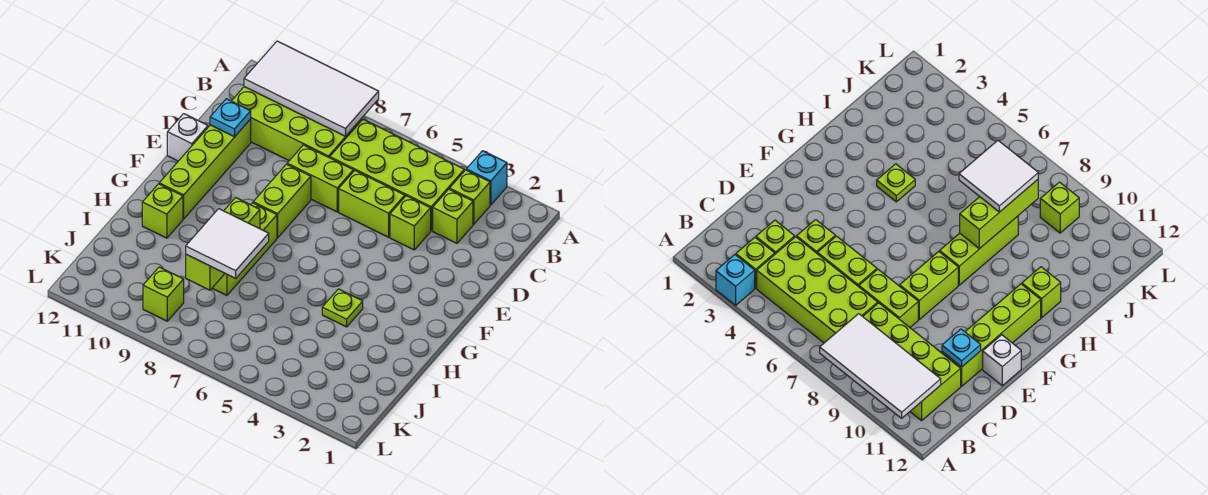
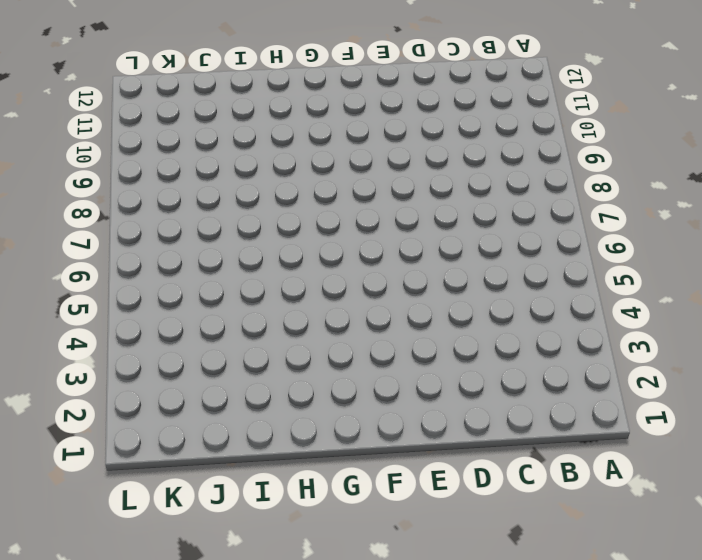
none -> cyan 1x1 brick [466,151,507,205]
none -> lime 1x1 brick [450,170,490,224]
none -> lime 2x4 brick [330,119,464,231]

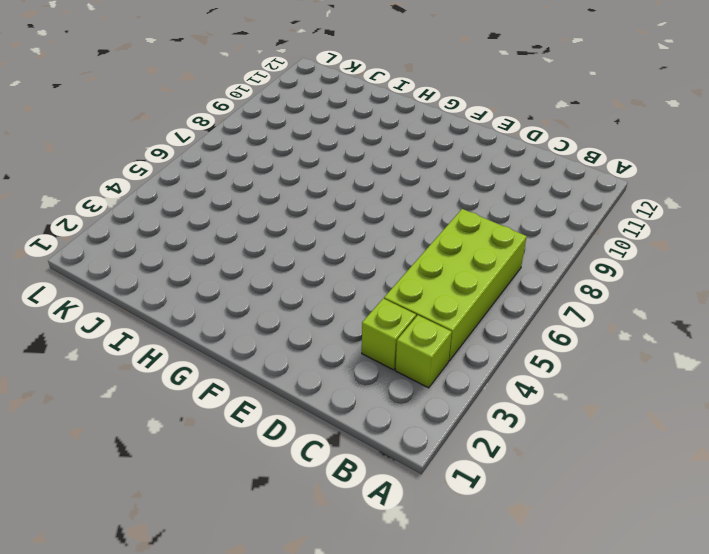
none -> cyan 1x1 brick [466,151,507,205]
none -> lime 2x4 brick [232,87,362,161]
none -> lime 1x1 brick [390,196,431,250]

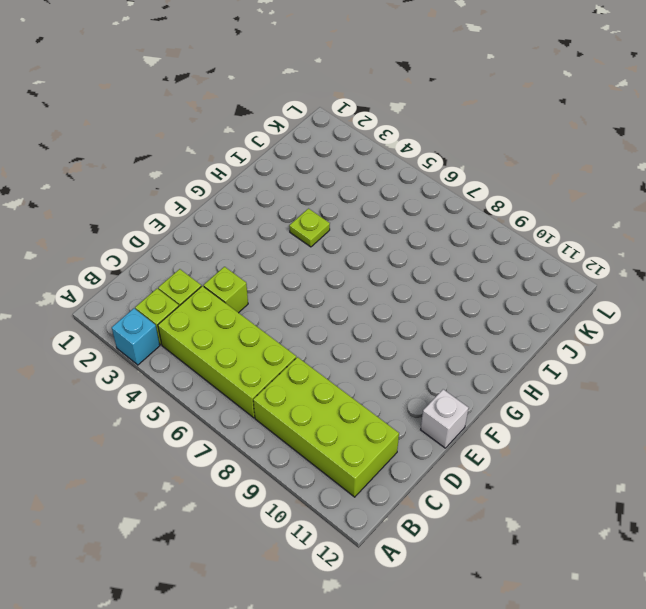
none -> lime 1x2 brick [339,171,405,237]
none -> lime 1x2 brick [287,145,353,212]
none -> lime 1x4 brick [159,119,251,219]

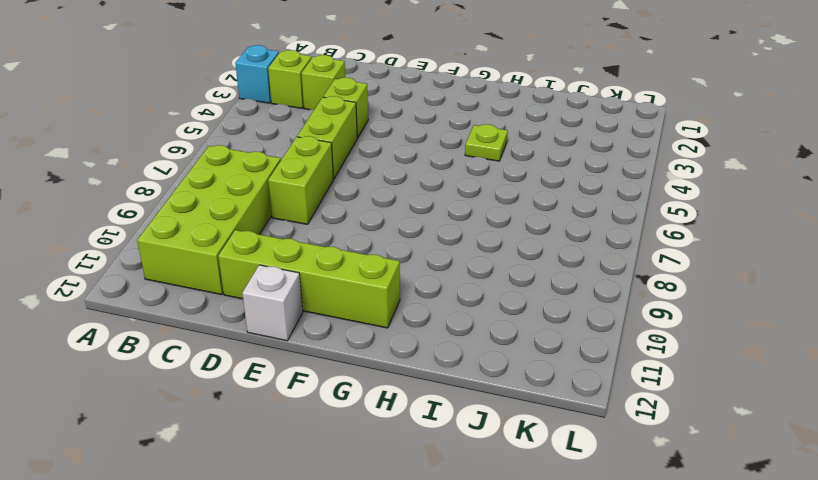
none -> lime 2x4 brick [330,119,464,231]
none -> lime 1x2 brick [253,164,311,238]
none -> lime 1x3 brick [212,203,277,295]

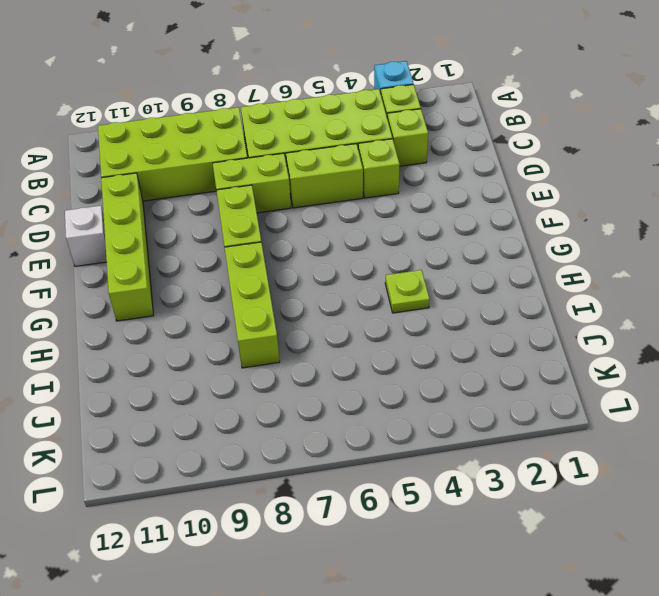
none -> lime 1x1 brick [142,184,183,238]
none -> lime 1x1 brick [143,267,184,321]
none -> white 2x4 tile [244,41,379,137]

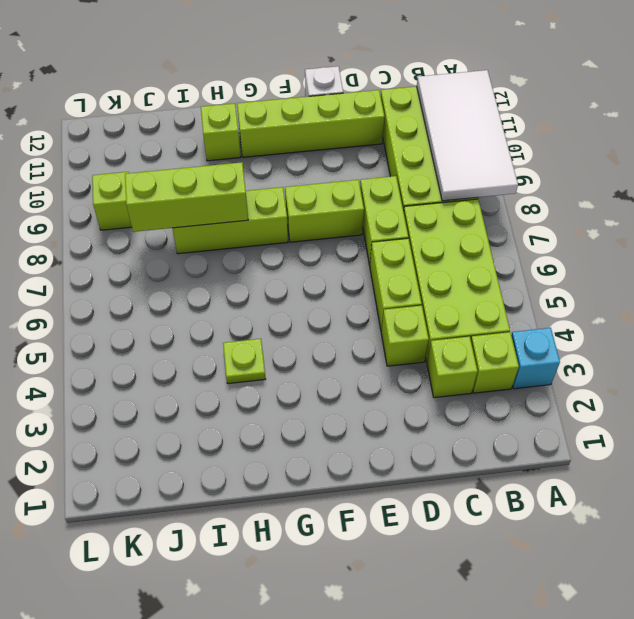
none -> cyan 1x1 plate [210,99,251,137]
none -> white 2x2 tile [186,209,269,278]

